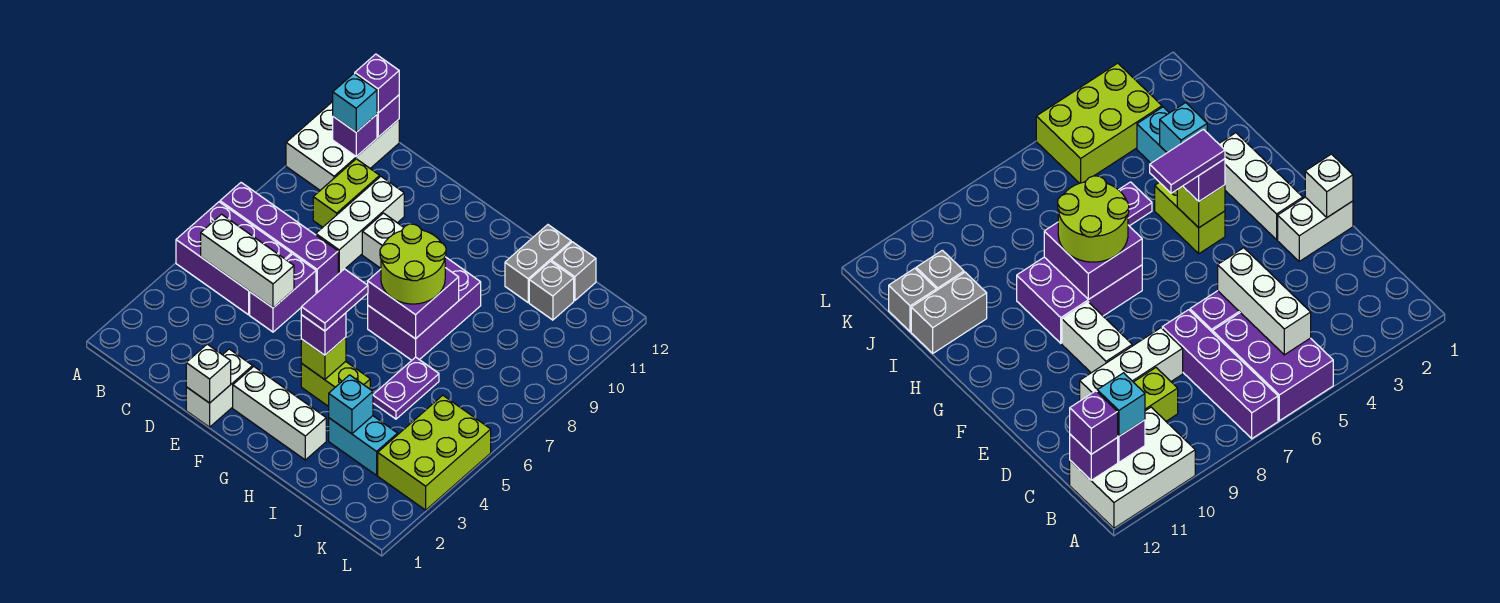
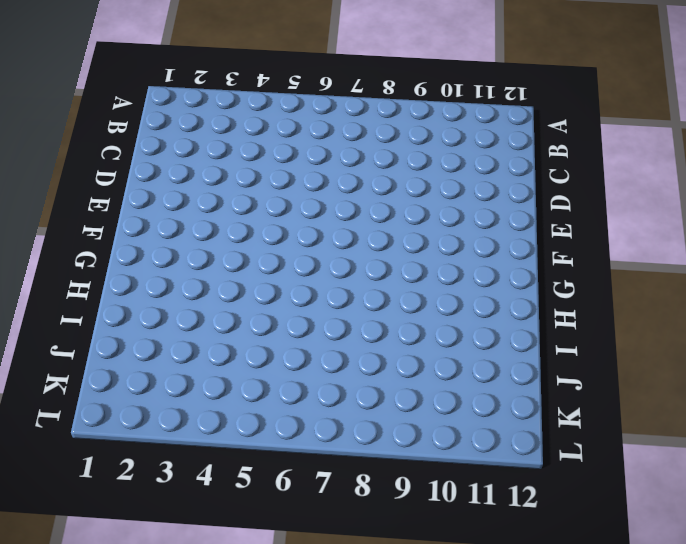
none -> purple 2x3 brick [176,202,292,315]
none -> purple 1x4 brick [220,183,338,293]
none -> white 2x3 brick [286,102,399,190]

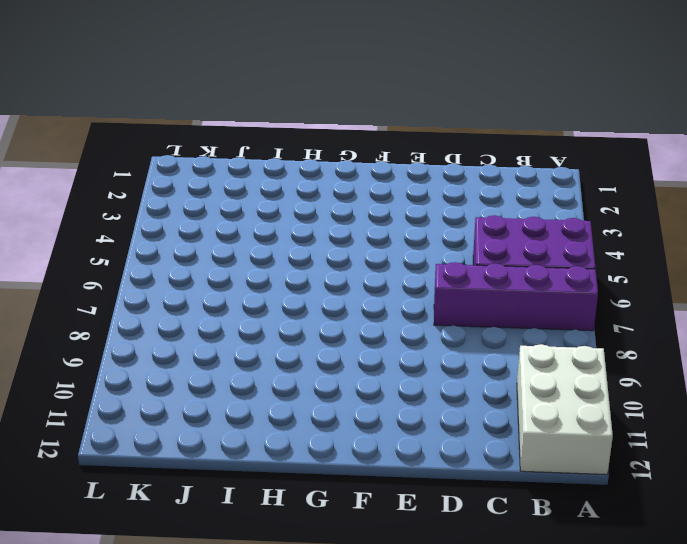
none -> lime 1x2 brick [313,159,380,227]
none -> purple 1x2 brick [250,254,316,332]
none -> white 1x3 brick [316,177,404,274]

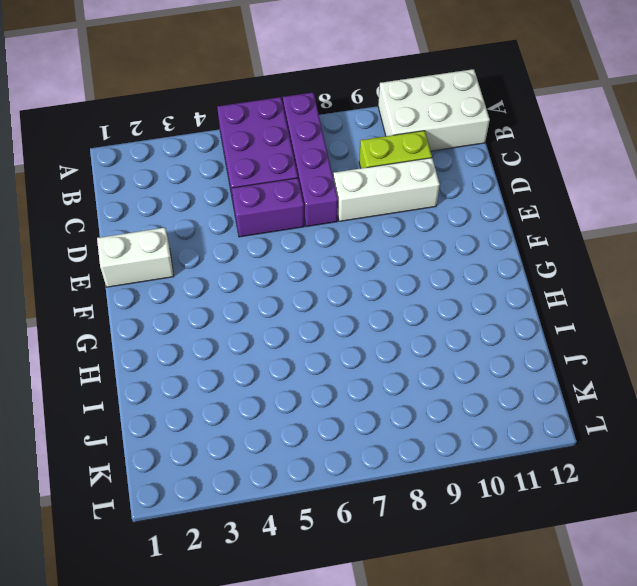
none -> white 1x2 brick [362,213,404,268]
none -> white 1x3 brick [233,367,326,460]
none -> lime 1x2 brick [301,362,370,407]

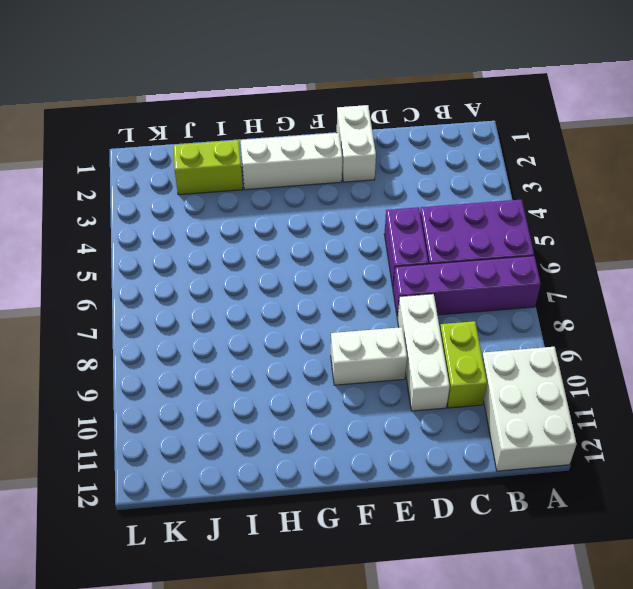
lime 1x2 brick [173,140,243,195] -> lime 1x2 brick moved to [301,362,370,407]
none -> purple 2x3 brick [368,257,481,360]
none -> cyan 1x2 brick [329,416,398,475]
none -> purple 1x2 plate [373,357,439,419]

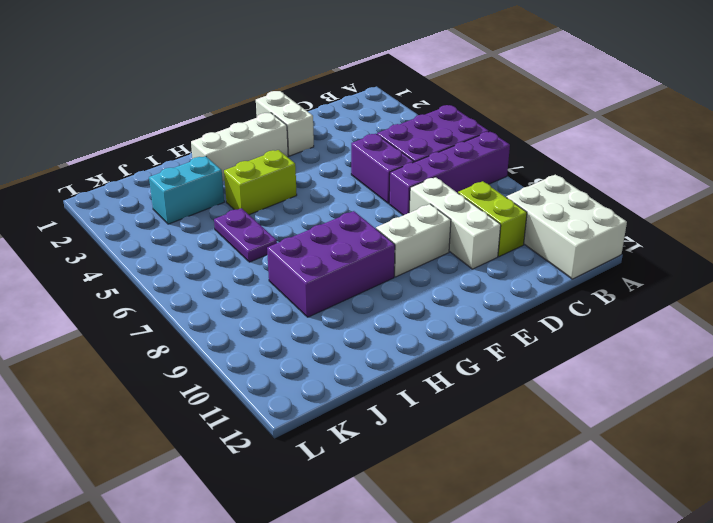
purple 2x3 brick [267,211,395,317] -> purple 2x3 brick turned to [368,257,481,360]
none -> grey 1x2 brick [505,225,571,302]
none -> grey 1x1 brick [529,261,574,320]
none -> grey 1x1 brick [551,242,596,301]

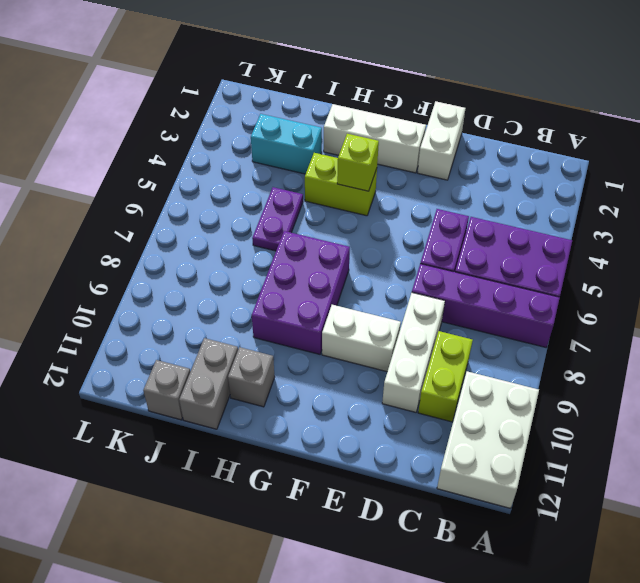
grey 1x1 brick [228,347,275,407] -> grey 1x1 brick moved to [529,261,574,320]
none -> lime 2x3 brick [378,395,491,510]
none -> white 1x3 brick [201,214,294,308]
none -> purple 1x1 brick [333,115,377,156]

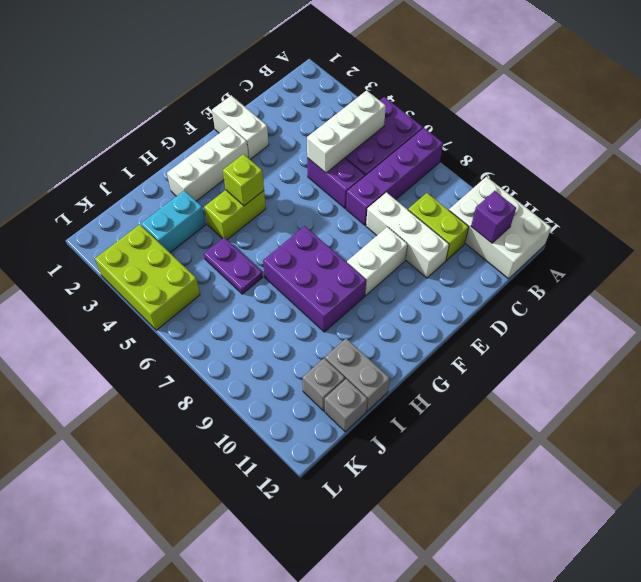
none -> purple 1x1 brick [377,95,399,137]
none -> white 1x1 brick [186,344,231,403]
none -> purple 2x2 brick [368,268,459,339]

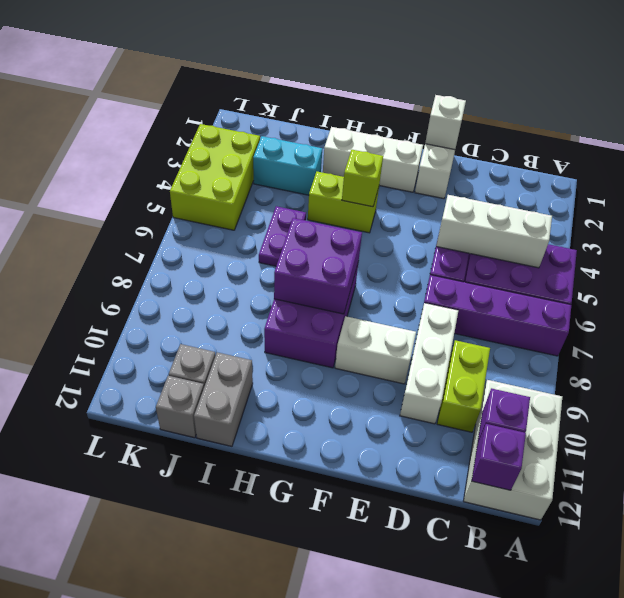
none -> cyan 1x1 brick [329,375,373,434]
none -> cyan 1x1 brick [333,74,377,132]
none -> purple 1x1 brick [355,54,399,113]

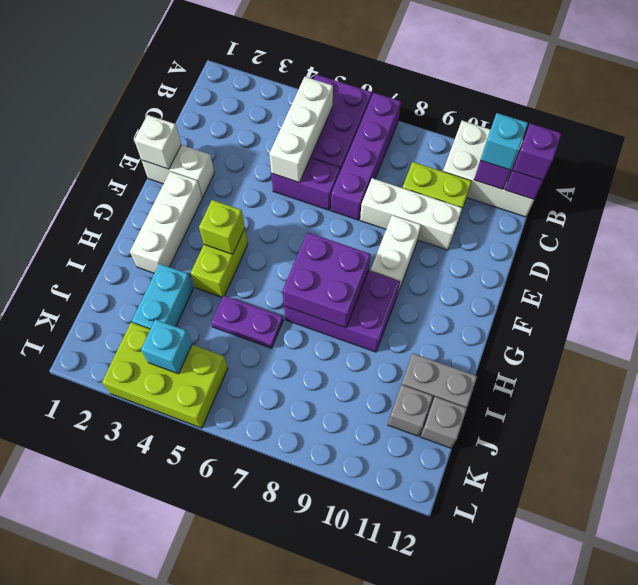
cyan 1x1 brick [141,319,192,374] -> cyan 1x1 brick moved to [329,375,373,434]
none -> purple 1x1 brick [301,313,346,355]
none -> lime 2x2 round brick [380,224,446,304]
none -> purple 1x2 tile [301,269,368,331]

